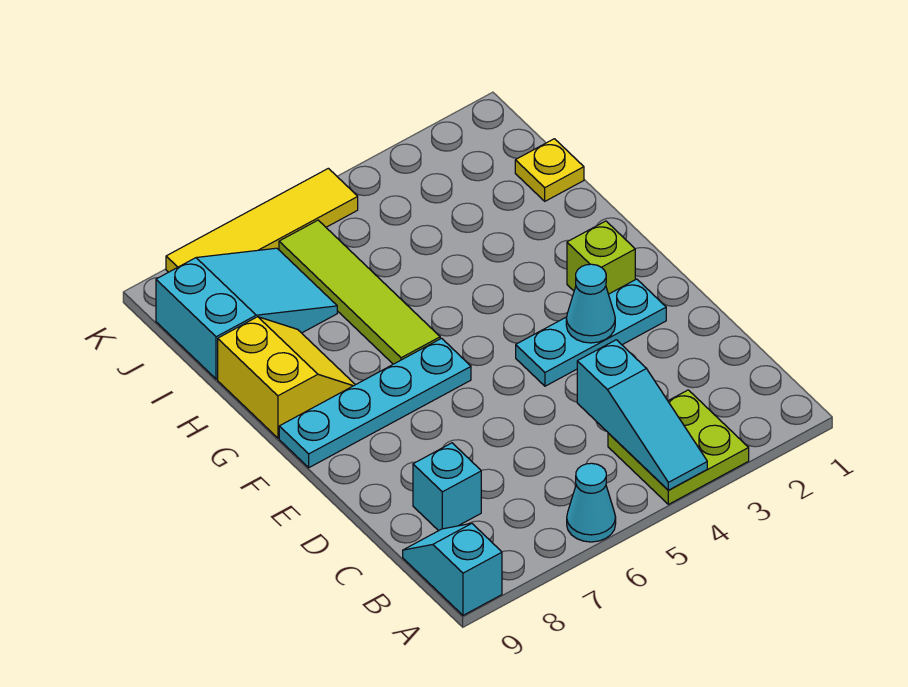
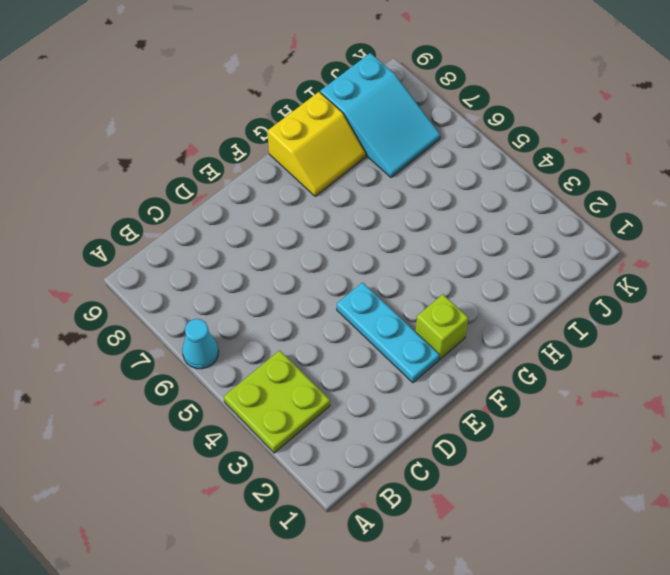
none -> cyan 1x2 slope [403,523,502,615]
none -> cyan 1x1 brick [413,443,481,531]
none -> cyan 1x4 plate [279,338,471,468]

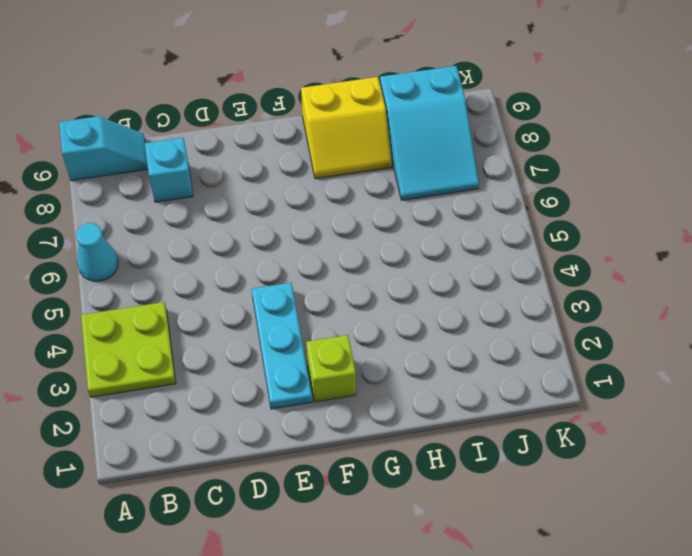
none -> cyan 1x4 plate [279,338,471,468]
none -> lime 1x4 tile [279,220,440,364]
none -> yellow 1x1 plate [515,139,584,201]

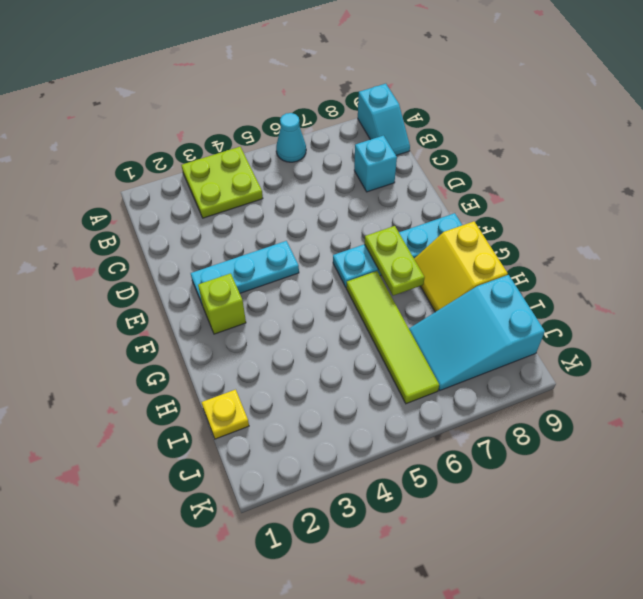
lime 1x2 plate [365,226,425,296] -> none
none -> yellow 1x4 tile [166,168,358,272]
none -> cyan 1x3 slope [577,340,707,490]
none -> cyan 1x1 cone [566,264,615,343]

